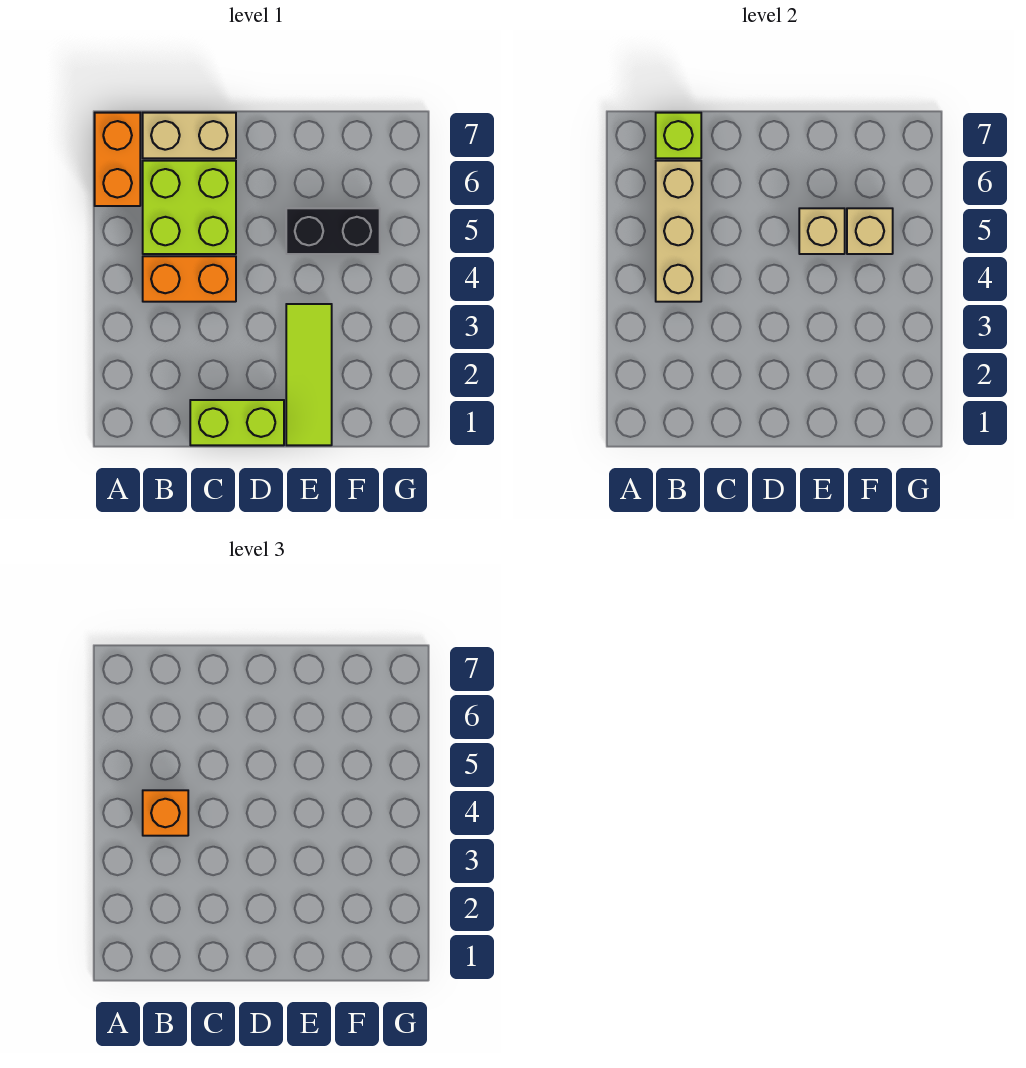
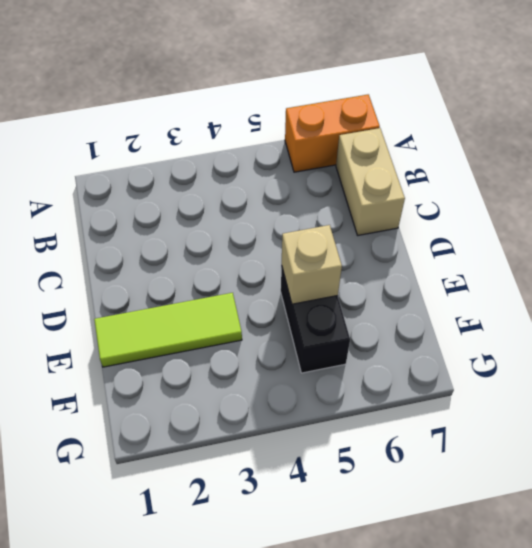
none -> orange 1x2 brick [143,256,236,302]
none -> lime 2x2 brick [143,161,236,254]
none -> lime 1x2 brick [190,400,284,445]

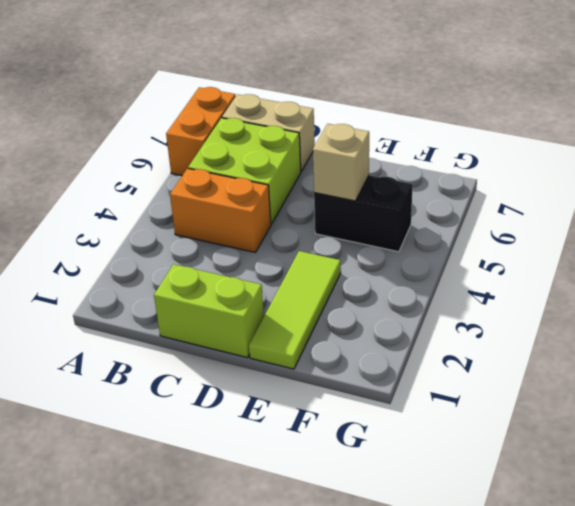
none -> tan 1x3 brick [656,161,701,302]
none -> lime 1x1 brick [656,113,701,158]
none -> tan 1x1 brick [847,208,893,254]

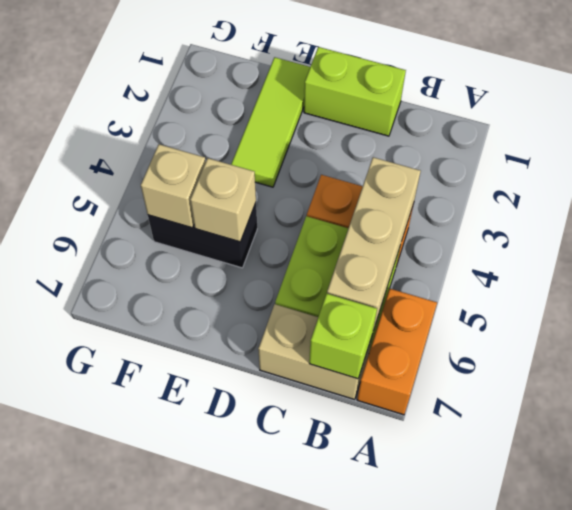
none -> orange 1x1 brick [143,790,188,836]

